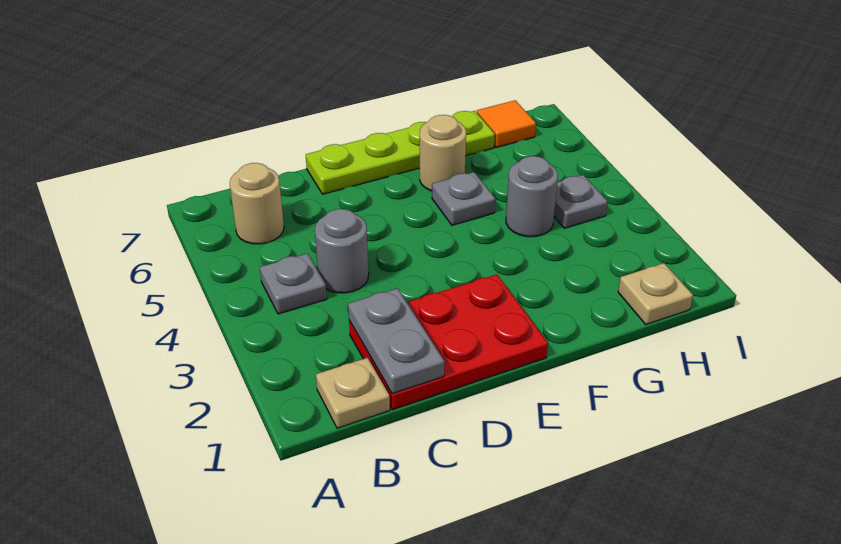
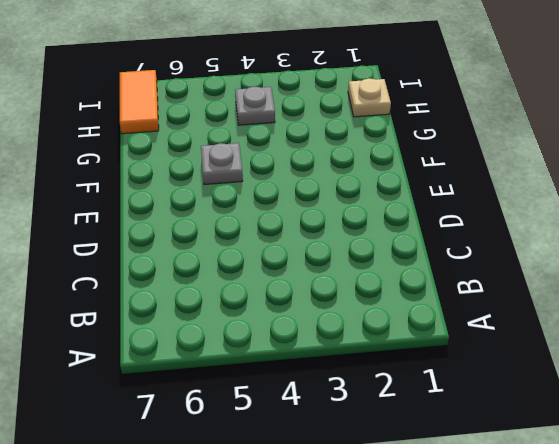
orange 1x2 tile [120,70,159,134] -> orange 1x1 tile [477,100,536,148]
none -> tan 1x1 plate [316,358,390,428]
none -> grey 1x1 plate [260,253,327,314]
none -> tan 1x1 round brick [230,163,284,244]

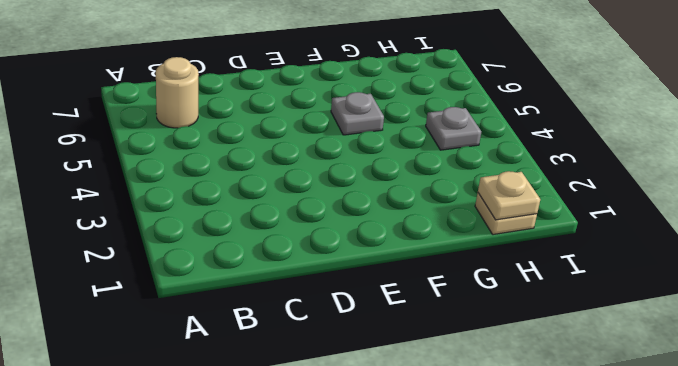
tan 1x1 plate [478,171,540,220] -> tan 1x1 plate moved to [316,358,390,428]
none -> grey 1x1 plate [260,253,327,314]
none -> red 2x3 plate [349,274,548,410]
none -> grey 1x1 round brick [315,209,369,293]

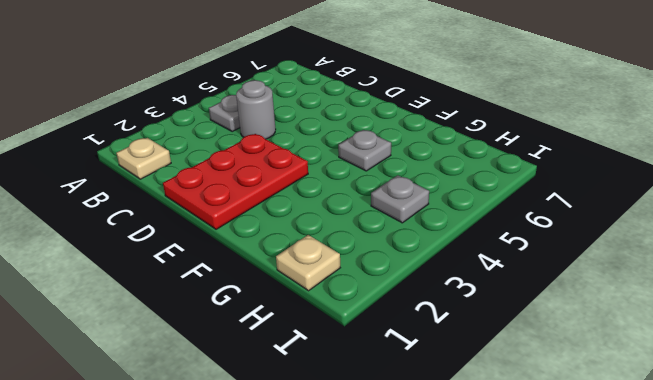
red 2x3 plate [163,134,308,229] -> red 2x3 plate turned to [349,274,548,410]
none -> tan 1x1 round brick [230,163,284,244]
none -> lime 1x4 plate [306,111,495,194]
none -> tan 1x1 round brick [420,115,466,191]

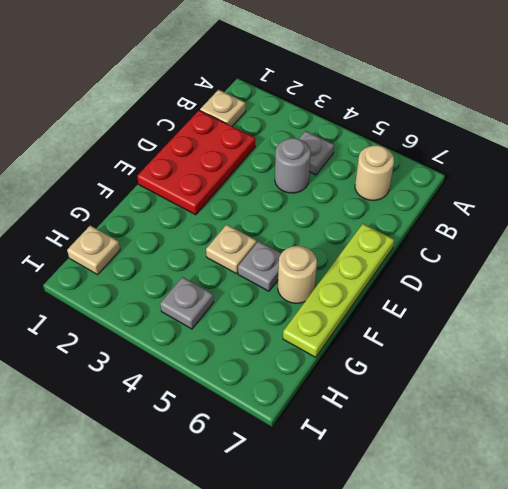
tan 1x1 plate [206,225,257,274] -> none
none -> grey 1x1 round brick [506,156,558,237]
none -> orange 1x1 tile [477,100,536,148]
none -> grey 1x2 plate [348,288,444,394]

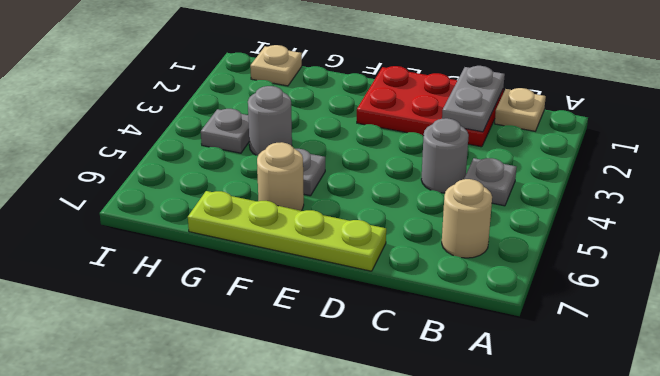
none -> orange 1x1 tile [477,100,536,148]

